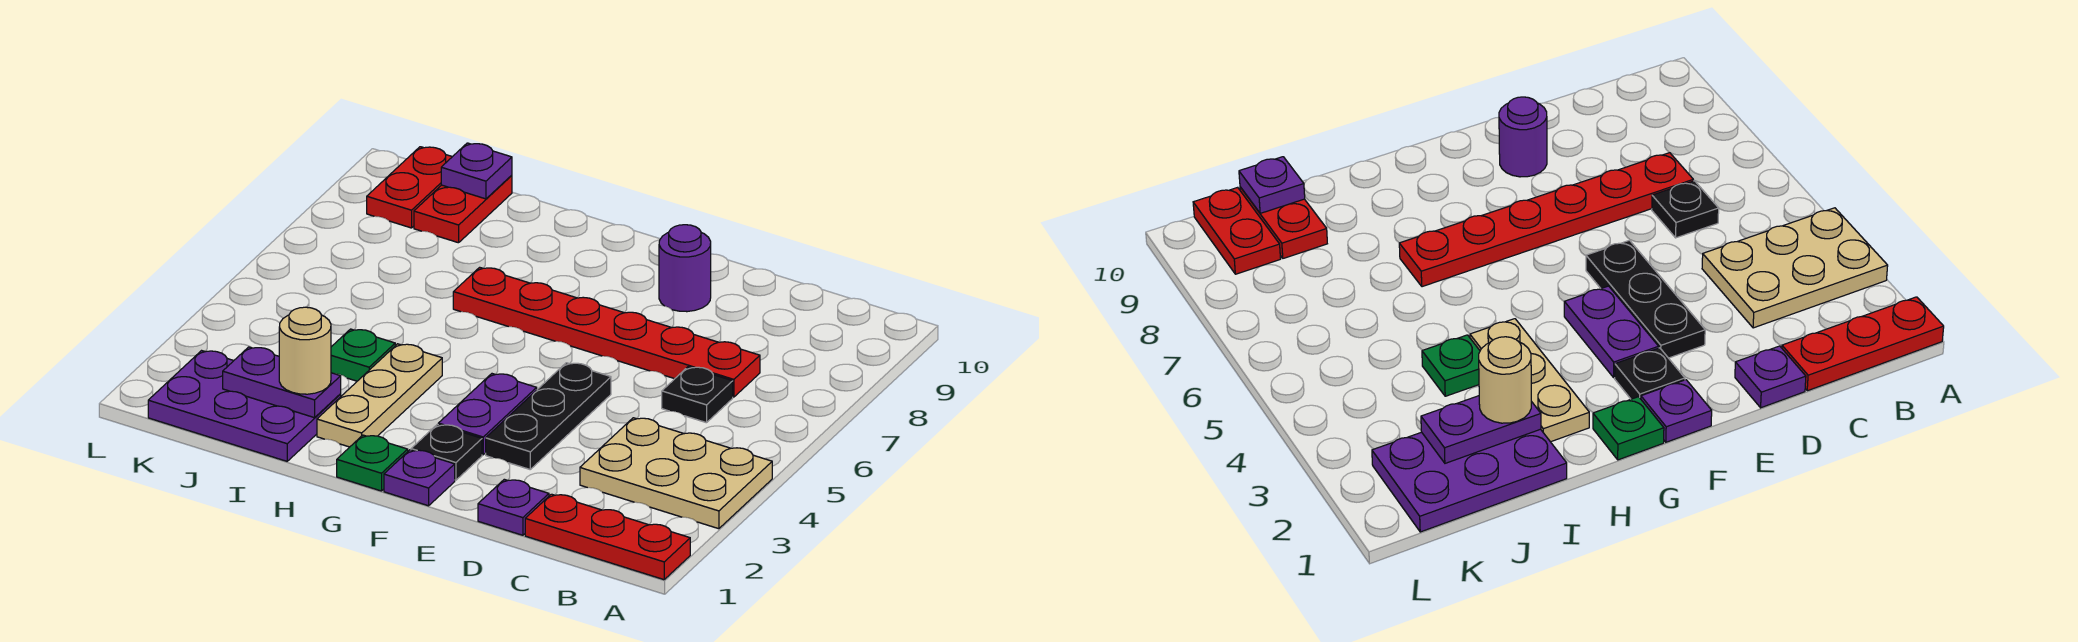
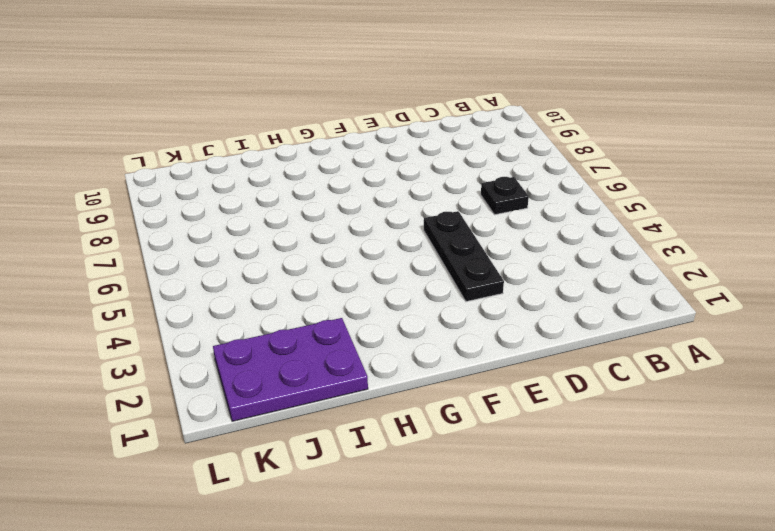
none -> red 1x3 plate [525,494,690,580]
none -> tan 2x3 plate [580,418,772,529]
none -> red 1x6 plate [453,267,760,397]

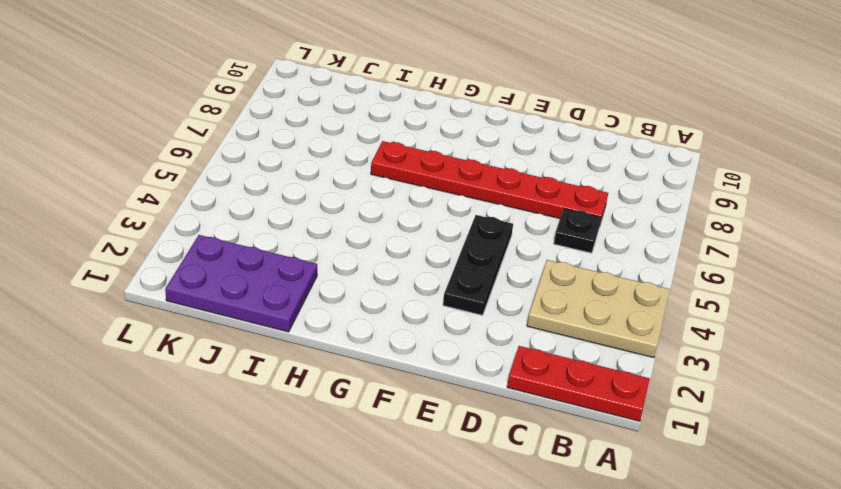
none -> purple 1x1 plate [478,479,549,535]
none -> purple 1x1 round brick [659,225,711,312]
none -> purple 1x1 plate [384,450,455,506]

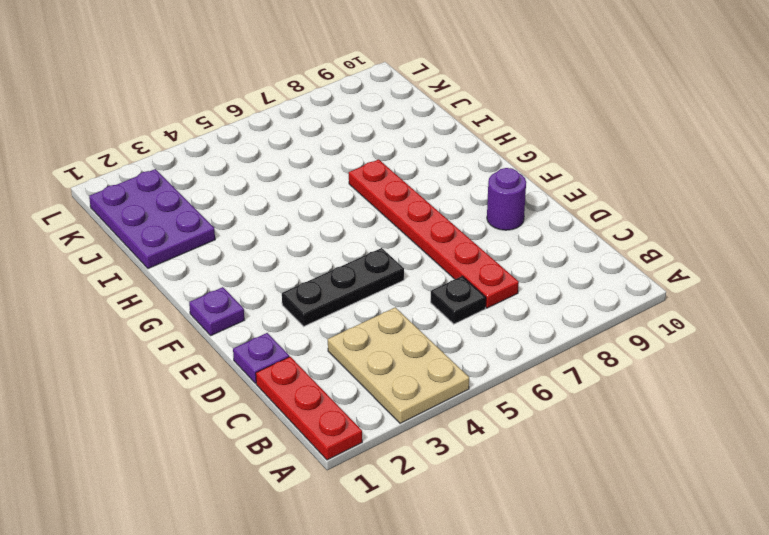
none -> black 1x1 plate [411,424,482,480]
none -> purple 1x2 plate [438,374,537,455]
none -> green 1x1 plate [337,435,408,491]

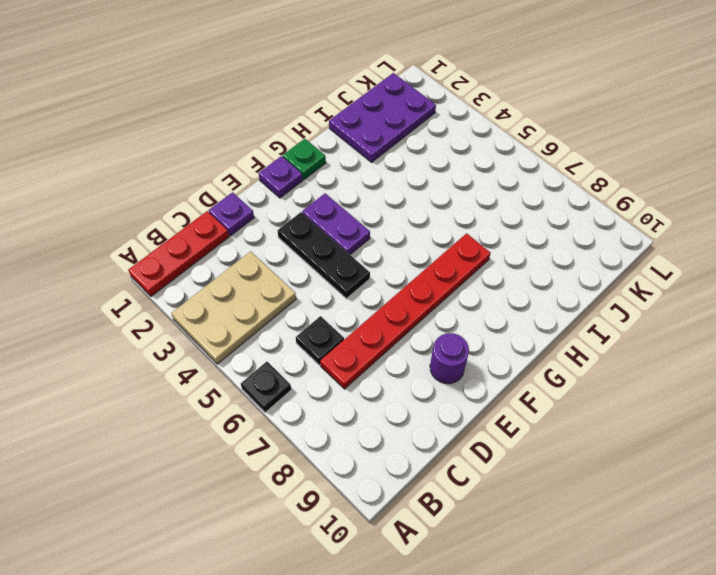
black 1x1 plate [241,362,291,412] -> black 1x1 plate moved to [411,424,482,480]
none -> tan 1x3 plate [317,344,442,447]
none -> green 1x1 plate [331,329,395,381]
none -> red 1x2 plate [414,175,512,243]

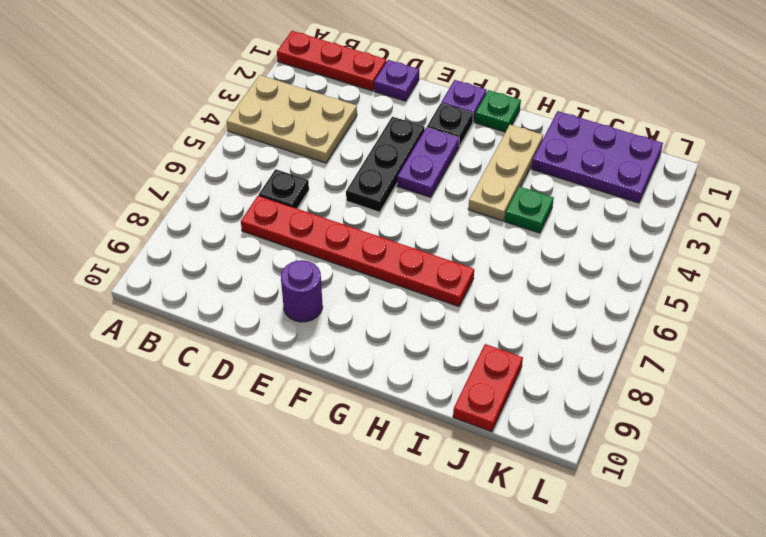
none -> red 1x2 plate [367,147,452,228]
none -> purple 1x2 plate [223,347,341,418]
none -> purple 1x1 plate [441,143,512,199]

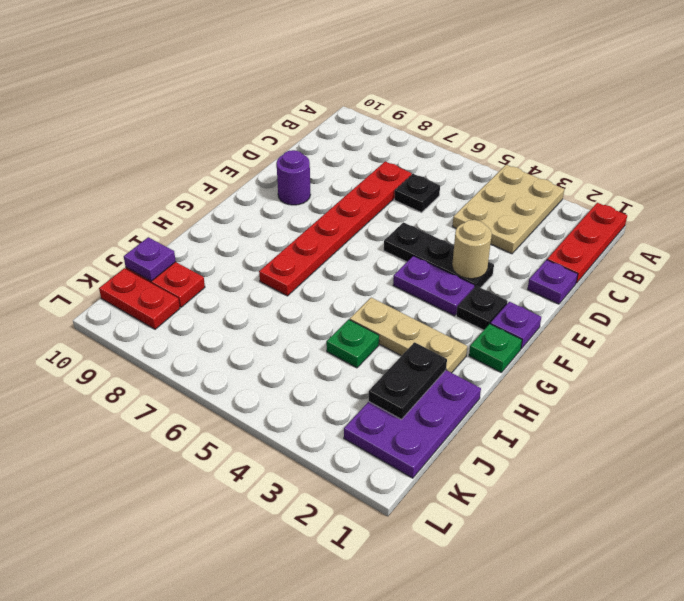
tan 1x1 round brick [452,220,492,279] -> tan 1x1 round brick moved to [279,307,331,394]
black 1x2 plate [369,342,447,419] -> purple 1x2 plate [223,347,341,418]

